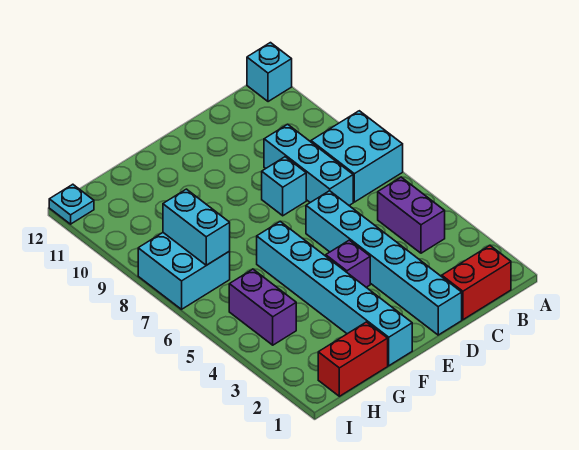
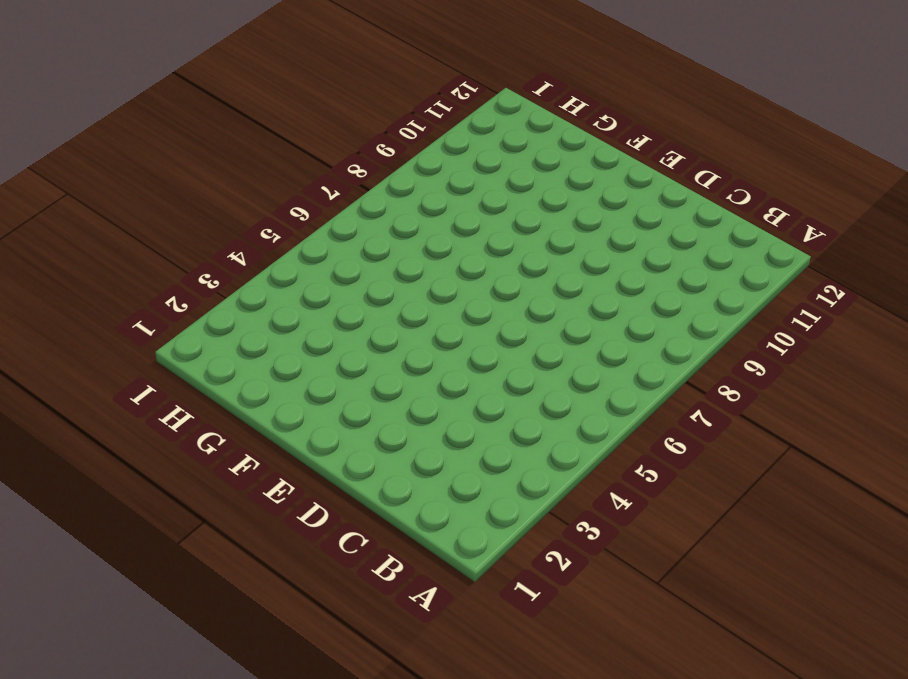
none -> cyan 2x2 brick [311,111,403,202]
none -> cyan 1x1 brick [247,43,292,102]
none -> red 1x2 brick [442,245,511,320]

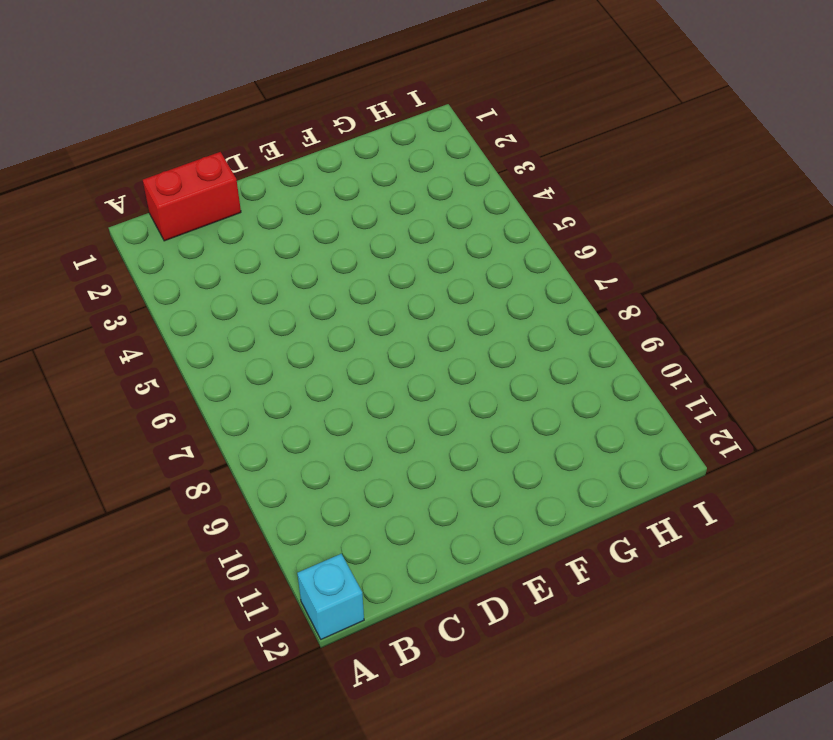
none -> cyan 2x2 brick [311,111,403,202]
none -> purple 1x2 brick [378,177,445,253]
none -> cyan 1x3 brick [264,124,353,205]

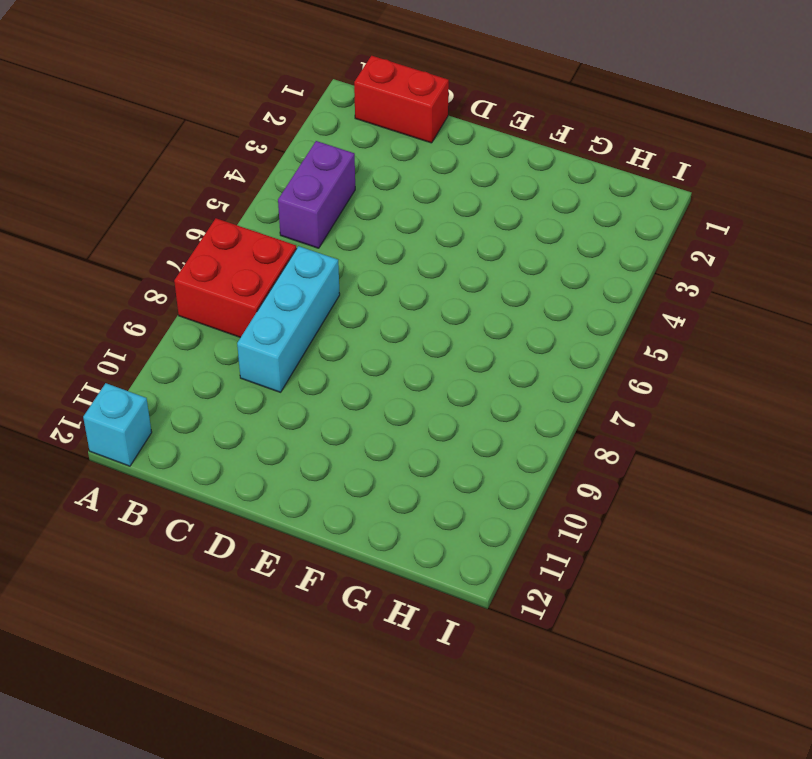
red 2x2 brick [174,218,297,338] -> cyan 2x2 brick [311,111,403,202]
none -> cyan 1x6 brick [306,191,462,335]
none -> cyan 1x1 brick [262,157,306,216]
none -> purple 1x1 brick [326,240,370,287]

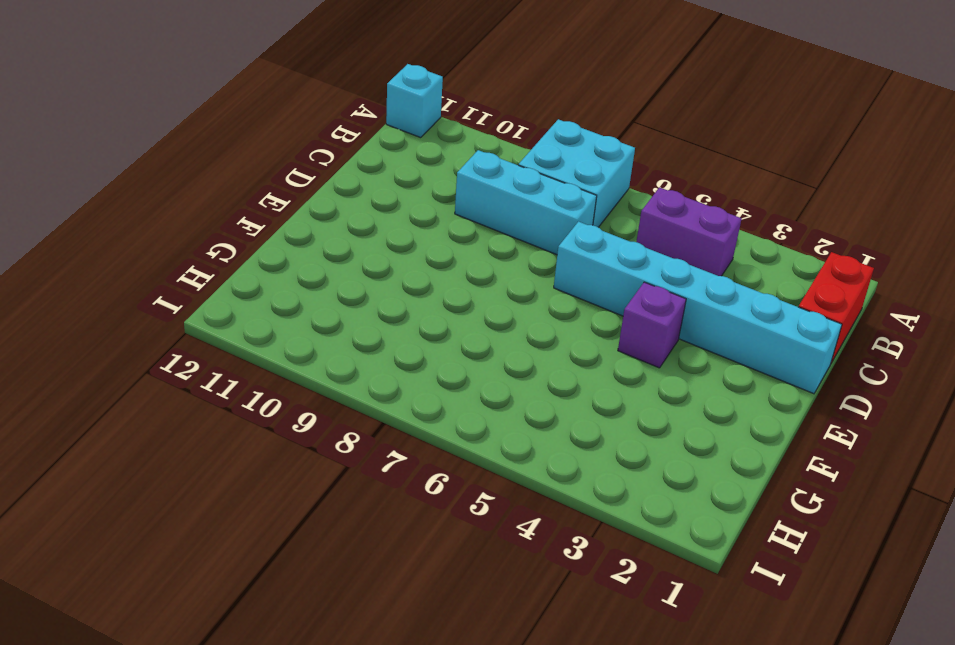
none -> cyan 1x1 brick [262,157,306,216]
none -> cyan 1x6 brick [257,221,412,366]
none -> red 1x2 brick [318,322,388,396]

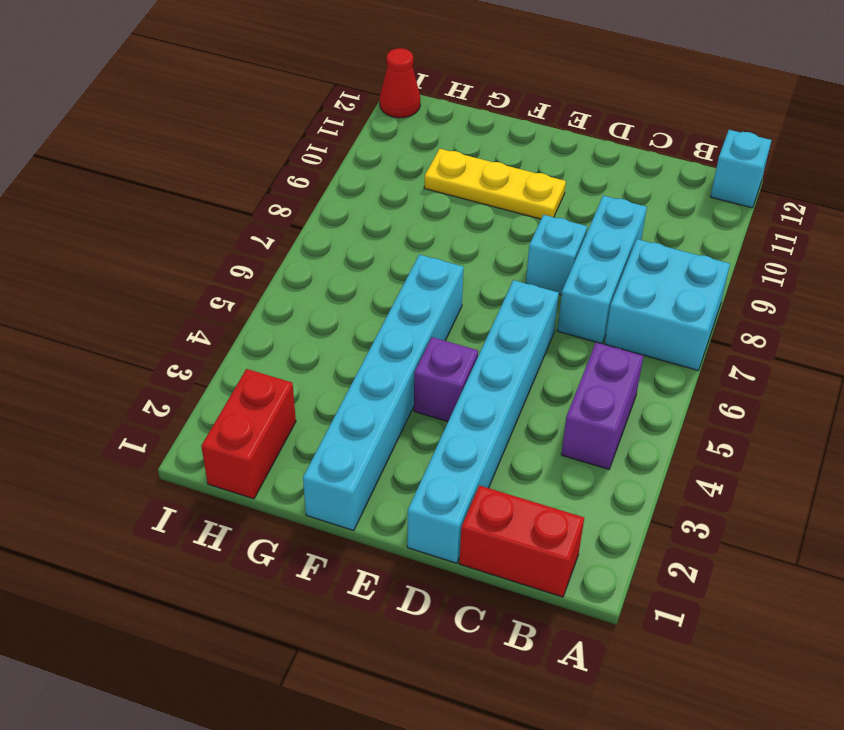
yellow 1x3 plate [424,149,566,219] -> none
red 1x2 brick [201,369,296,499] -> red 1x2 brick turned to [318,322,388,396]
red 1x1 cone [380,48,420,118] -> cyan 1x1 plate [49,184,94,224]
none -> purple 1x2 brick [229,269,296,345]
none -> cyan 2x2 brick [138,233,230,309]
none -> cyan 1x2 brick [163,189,230,265]

